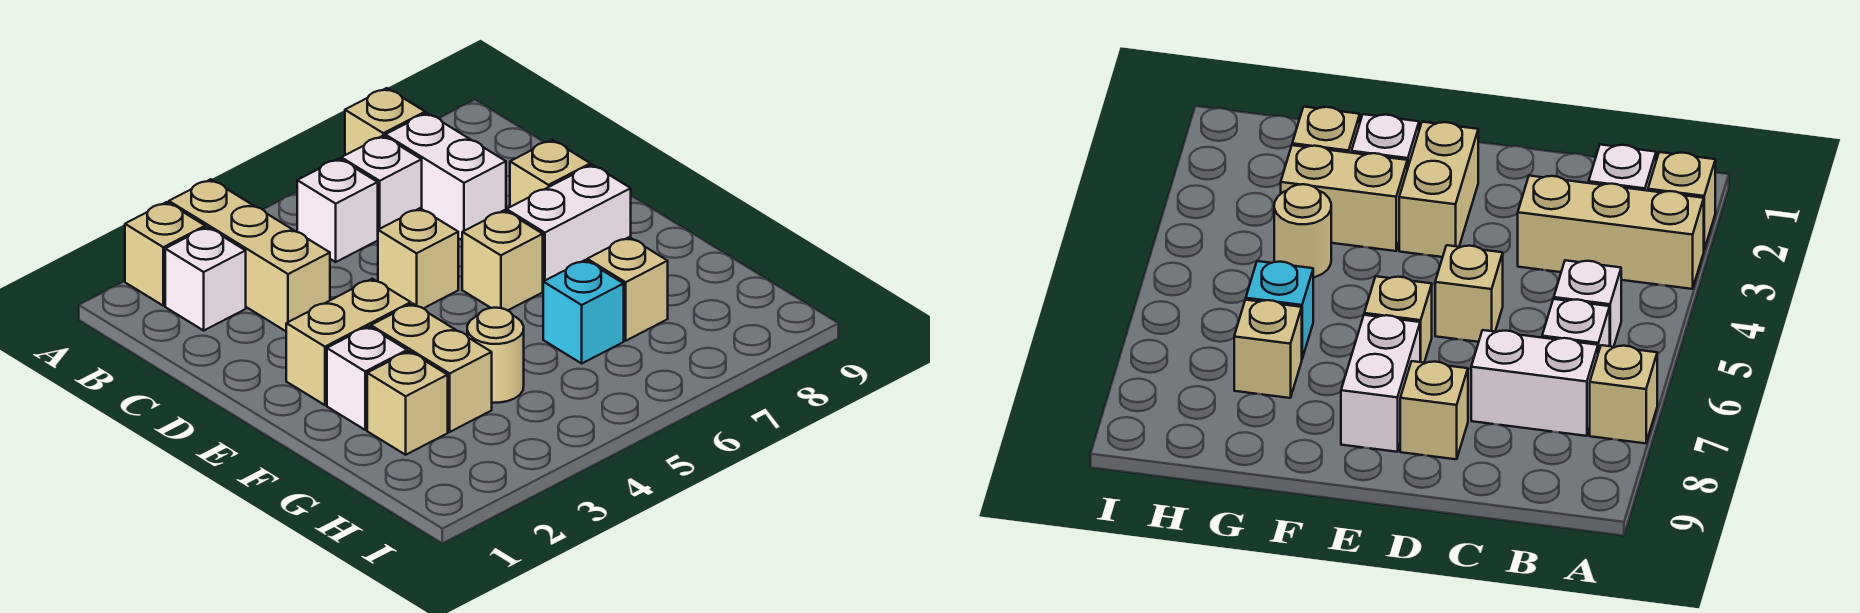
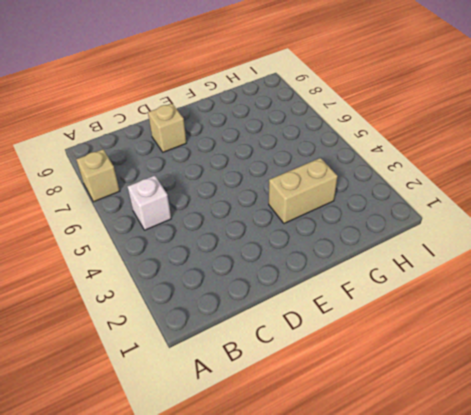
none -> tan 1x1 brick [125,202,205,306]
none -> tan 1x3 brick [169,179,330,331]
none -> white 1x1 brick [165,227,246,330]

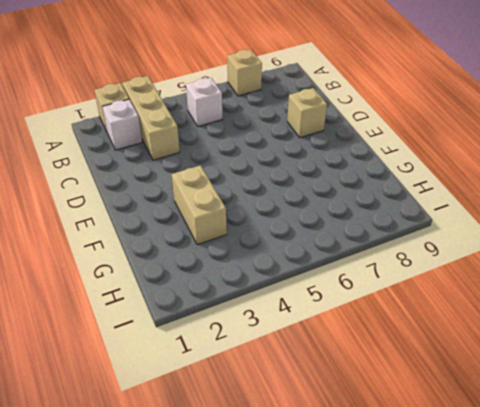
none -> white 1x1 brick [341,136,422,230]
none -> white 1x2 brick [385,113,506,240]
none -> tan 1x1 brick [378,208,458,308]

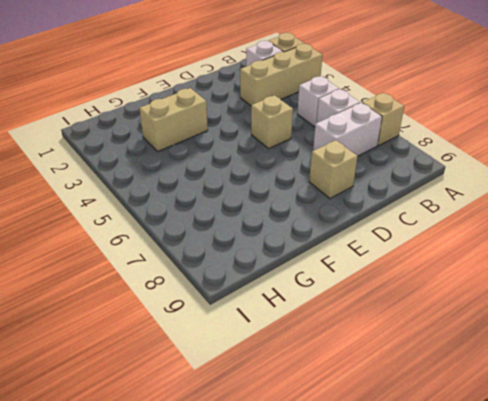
none -> tan 1x2 brick [286,279,411,405]
none -> tan 1x1 brick [462,210,543,310]
none -> white 1x2 brick [506,165,631,282]

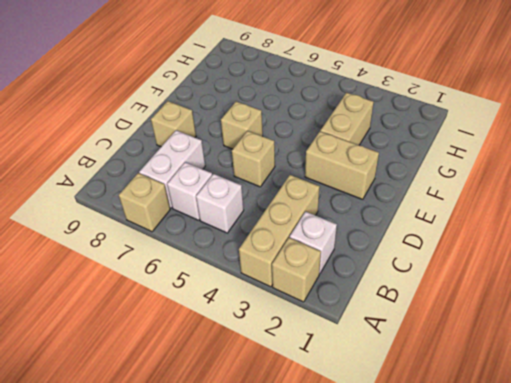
none -> white 1x2 brick [506,165,631,282]
none -> white 1x1 brick [327,326,407,430]
none -> tan 1x1 brick [367,351,448,455]

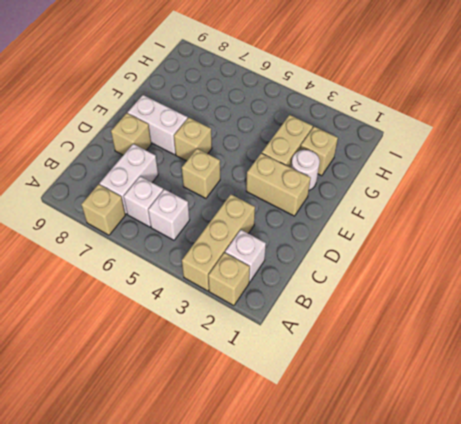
white 1x1 round brick [291,150,320,190] -> white 1x1 brick [327,326,407,430]
none -> tan 1x1 round brick [467,308,524,403]
none -> cyan 1x1 brick [543,260,624,363]
none -> tan 1x1 brick [587,237,668,341]

